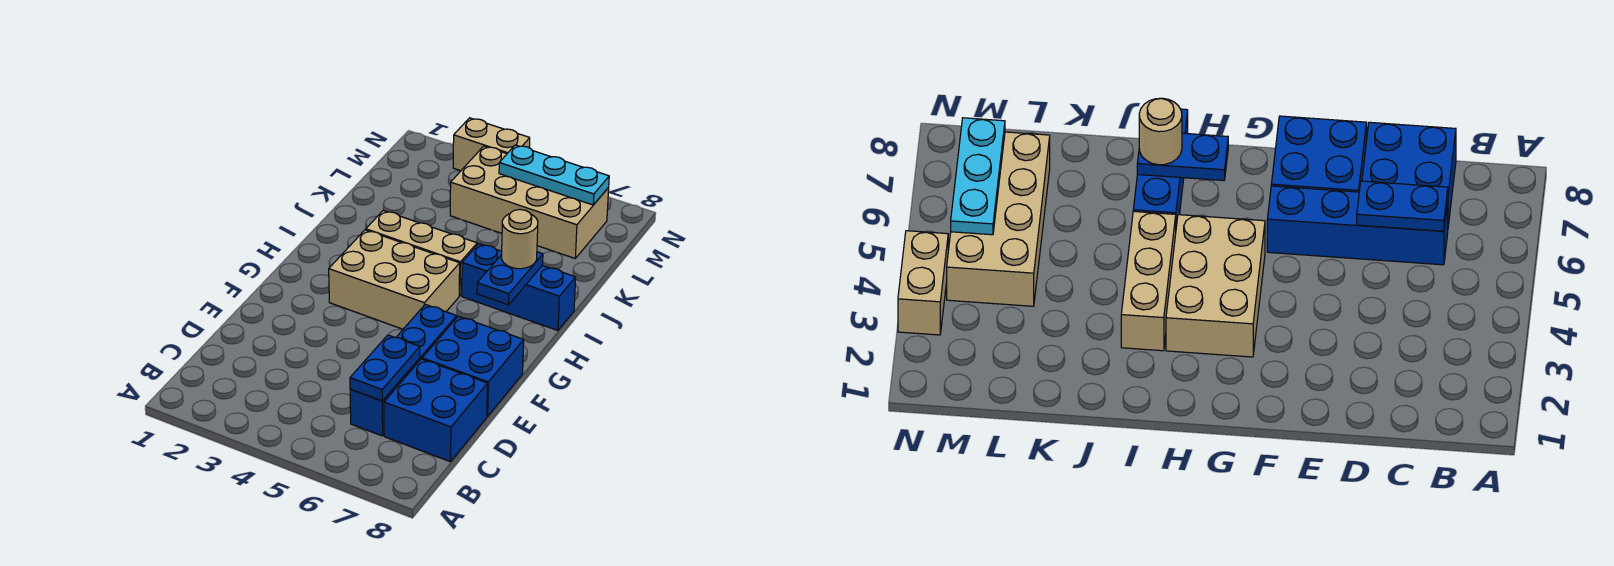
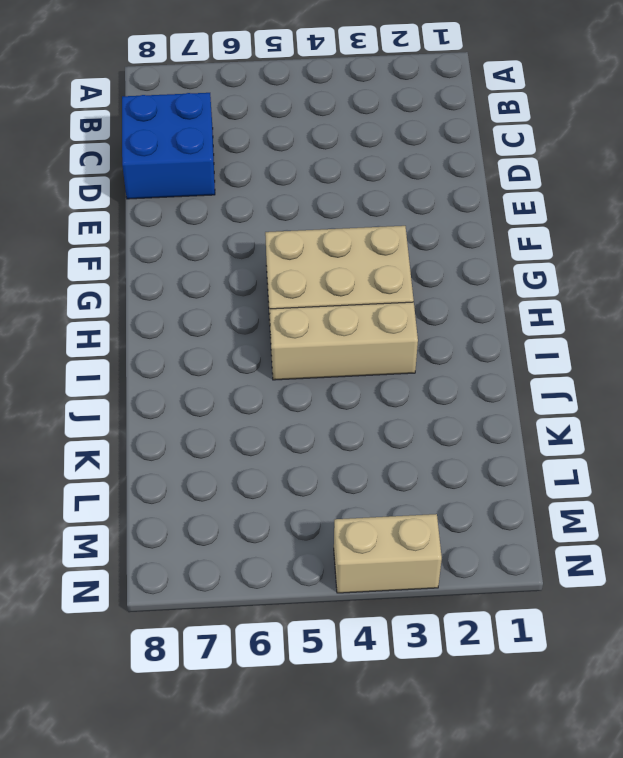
none -> blue 1x4 brick [350,304,457,436]
none -> blue 2x2 brick [422,316,524,416]
none -> blue 1x3 brick [462,244,576,330]

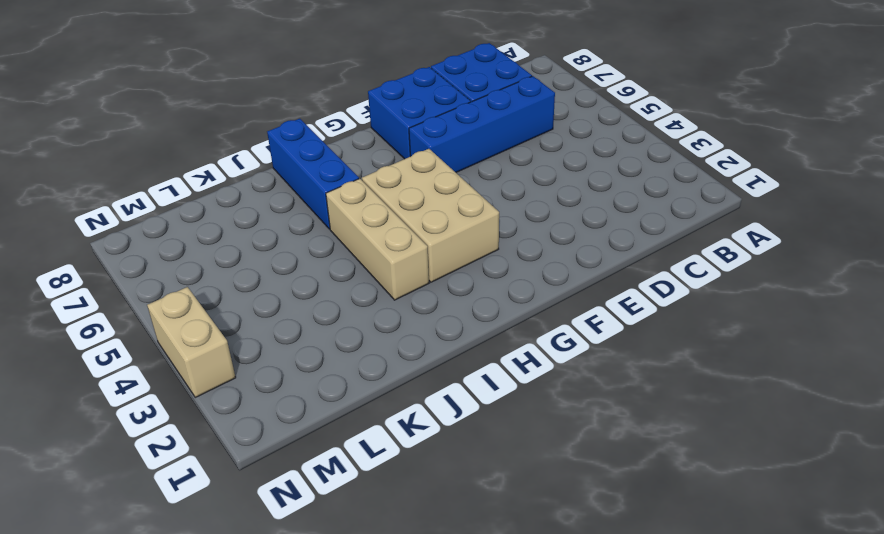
none -> tan 2x4 brick [450,146,609,258]
none -> blue 1x2 plate [350,335,420,401]
none -> blue 1x2 plate [477,252,543,305]

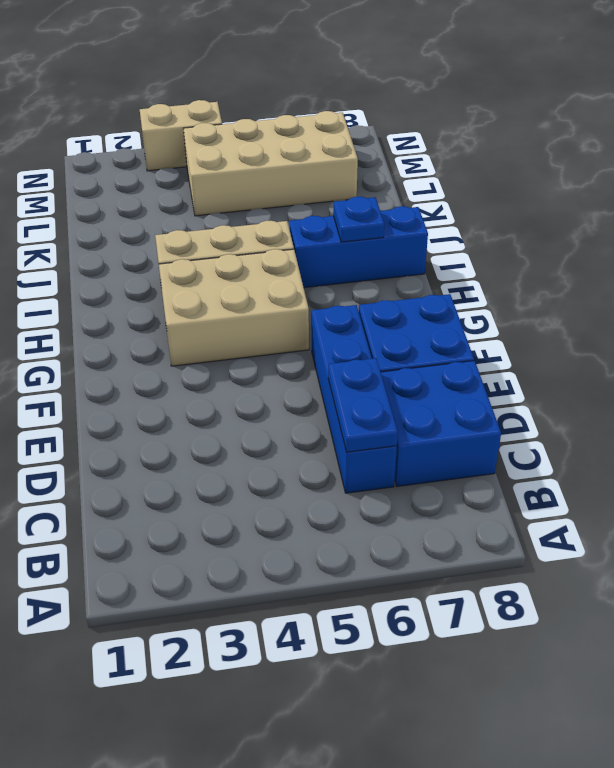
blue 1x1 plate [333,197,384,242] -> blue 1x2 plate [477,252,543,305]
none -> cyan 1x3 plate [499,145,609,205]
none -> tan 1x1 round brick [501,210,538,269]

